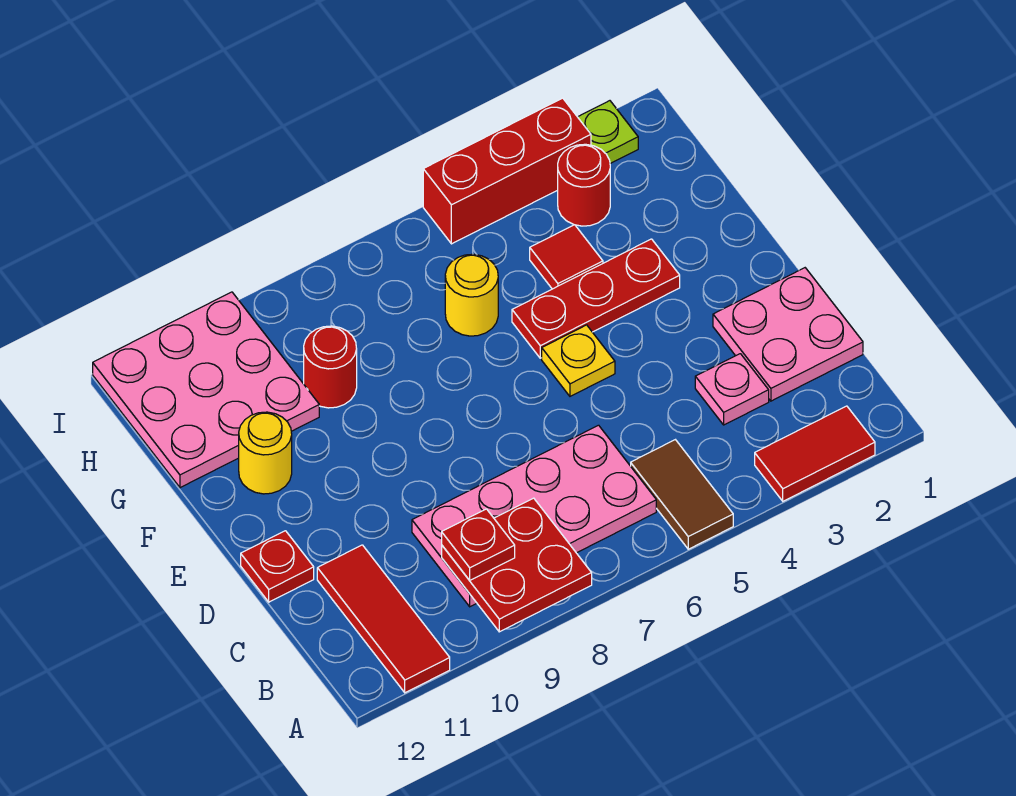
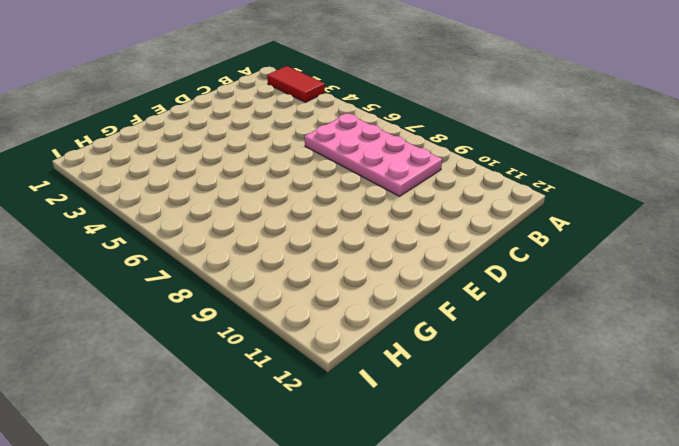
none -> brown 1x2 tile [631,440,733,549]
none -> red 1x3 tile [317,545,450,693]
none -> pink 2x2 plate [713,268,863,401]

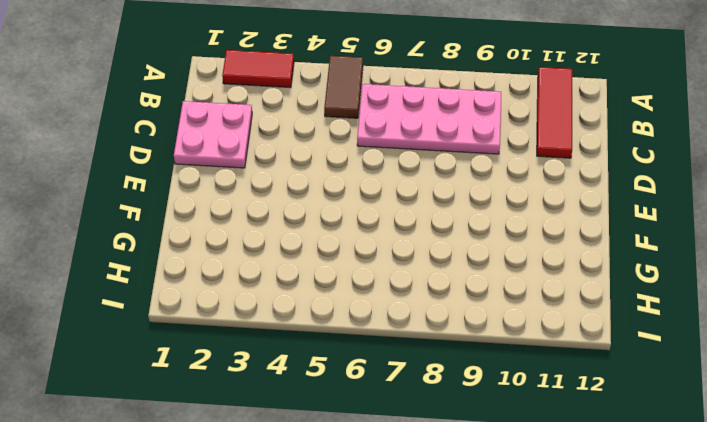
none -> pink 1x1 plate [695,354,769,425]
none -> red 1x1 plate [241,531,314,602]
none -> yellow 1x1 plate [542,325,615,396]

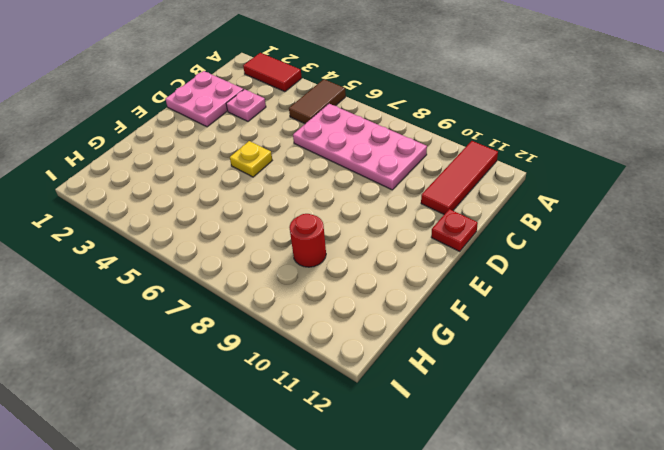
none -> red 1x3 plate [512,239,680,358]
none -> yellow 1x1 round brick [239,412,292,494]
none -> red 1x1 tile [530,225,603,289]

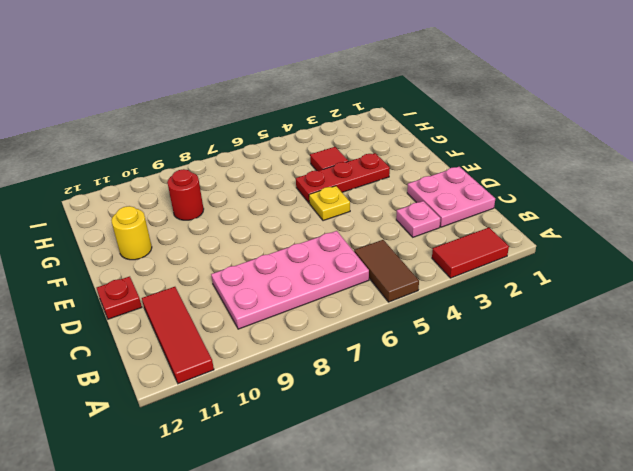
none -> yellow 1x1 round brick [445,254,498,336]
none -> pink 3x3 plate [93,292,319,488]
none -> red 1x1 round brick [558,144,610,226]

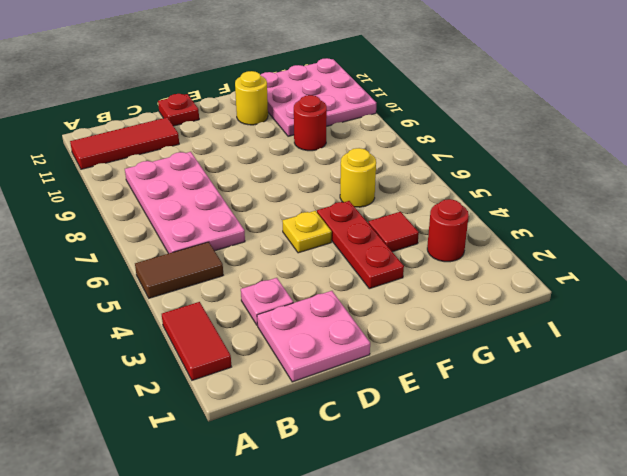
none -> lime 1x1 plate [578,101,638,164]
none -> red 1x3 brick [423,98,591,244]
none -> red 2x2 plate [442,498,592,632]

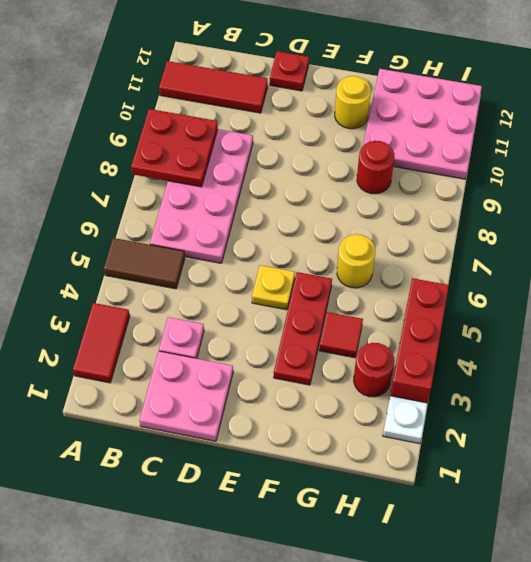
white 1x1 plate [383,396,428,444] -> lime 1x1 plate [578,101,638,164]
none -> red 1x1 plate [442,509,515,580]

